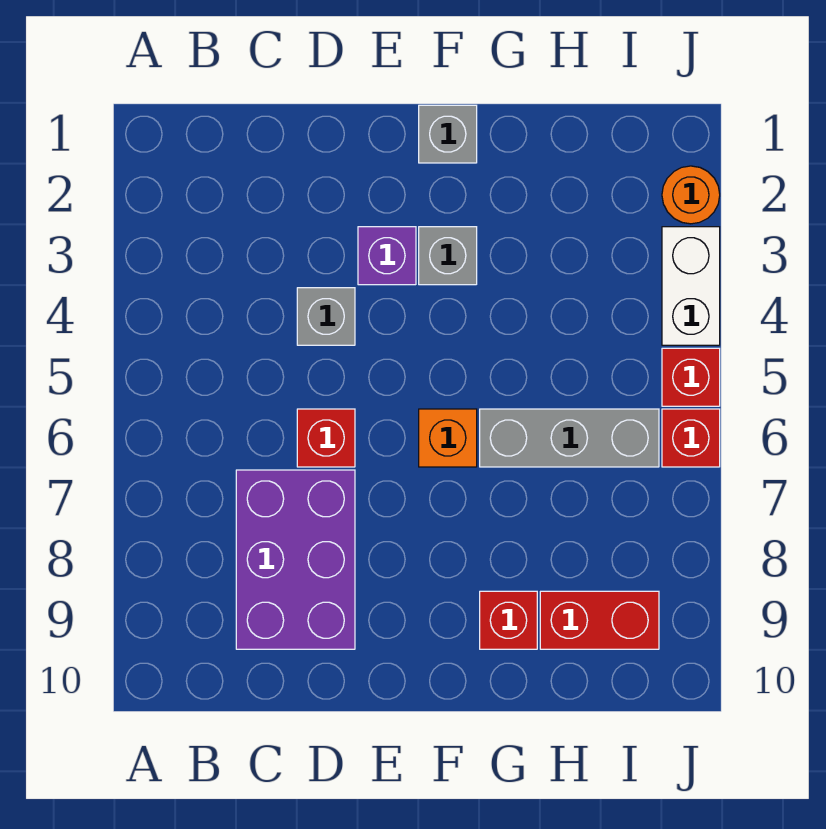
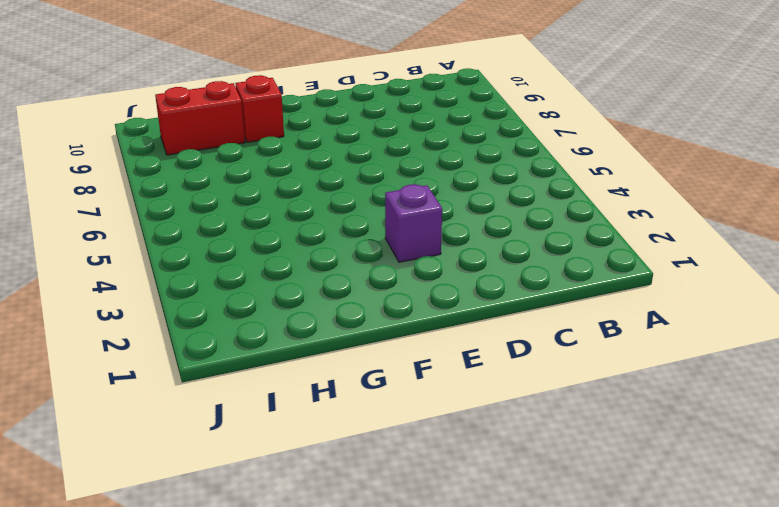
none -> purple 2x3 brick [236,470,355,649]
none -> grey 1x1 brick [297,288,355,345]
none -> red 1x1 brick [297,409,355,467]

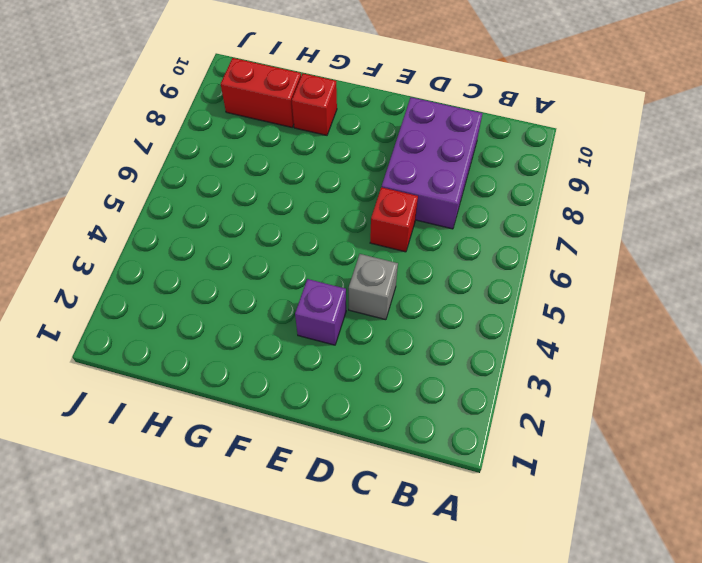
none -> grey 1x1 brick [419,105,477,163]
none -> grey 1x1 brick [419,227,477,285]
none -> orange 1x1 brick [419,409,477,467]

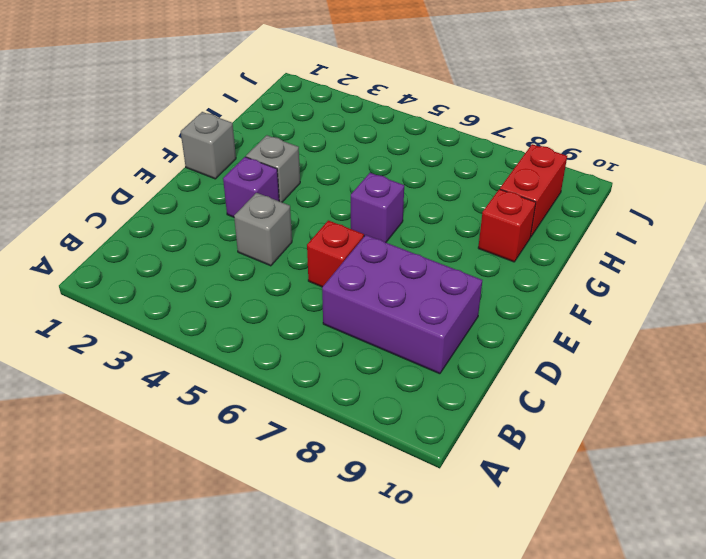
purple 1x1 brick [351,173,404,242] -> orange 1x1 brick [419,409,477,467]
none -> grey 1x3 brick [480,409,659,467]
none -> orange 1x1 round brick [662,166,720,224]
none -> white 1x2 brick [662,227,720,345]

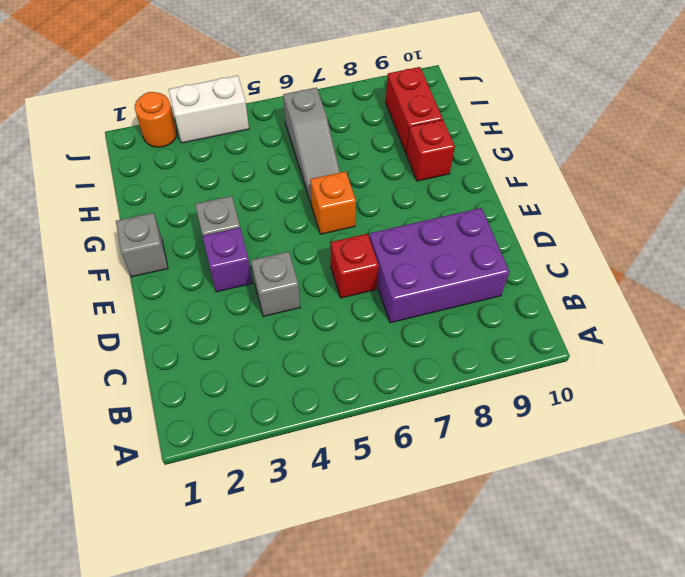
grey 1x3 slope [283,88,340,203] -> grey 1x3 brick [480,409,659,467]
none -> red 1x1 brick [662,348,720,406]
none -> red 1x1 brick [662,409,720,467]

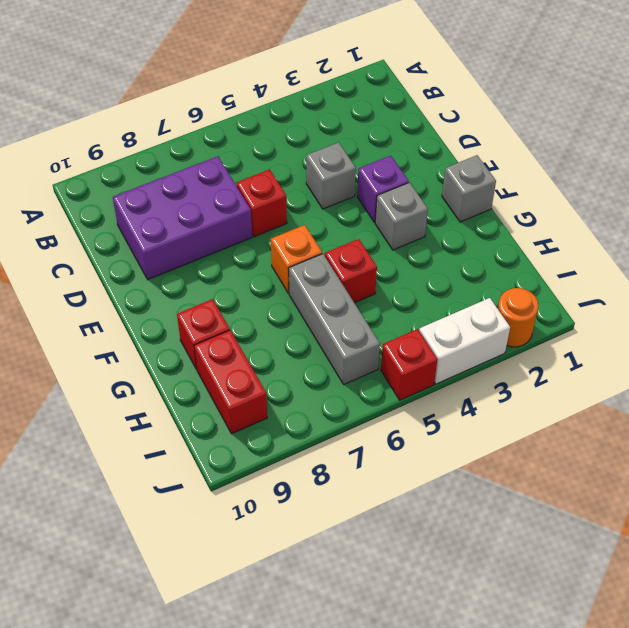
red 1x1 brick [325,239,377,303] -> red 1x1 brick moved to [662,409,720,467]

